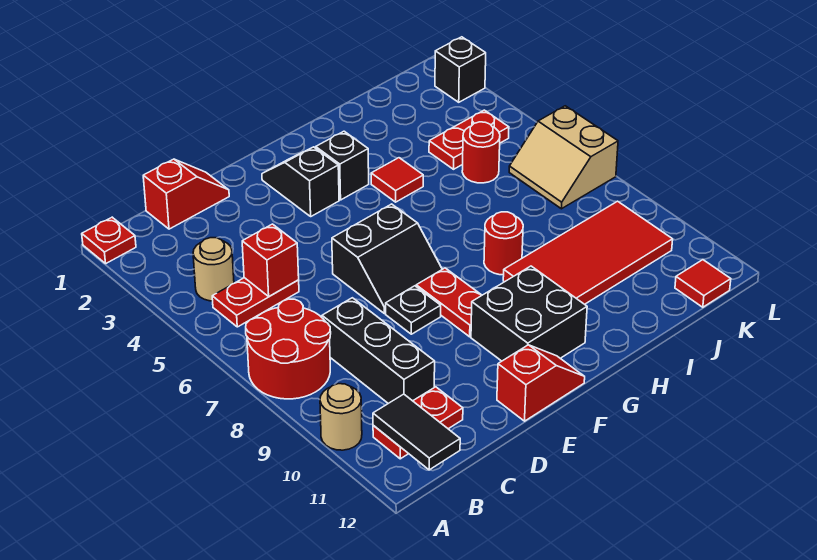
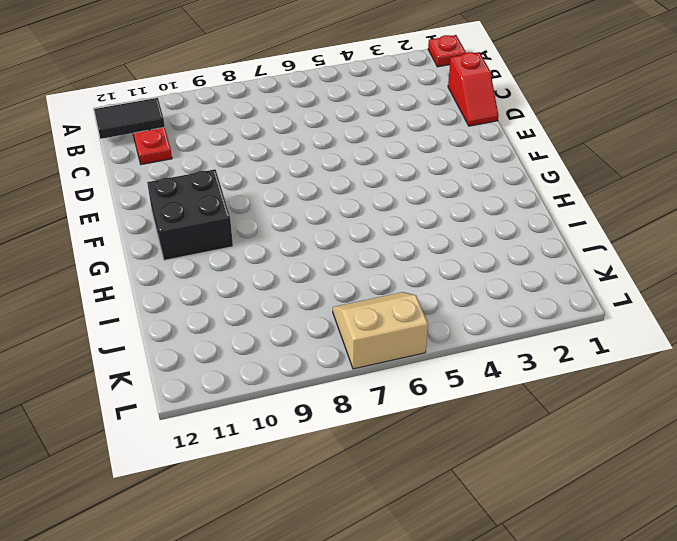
none -> red 2x2 round brick [246,299,331,399]
none -> tan 1x1 round brick [320,384,362,450]
none -> tan 1x1 round brick [193,238,234,301]

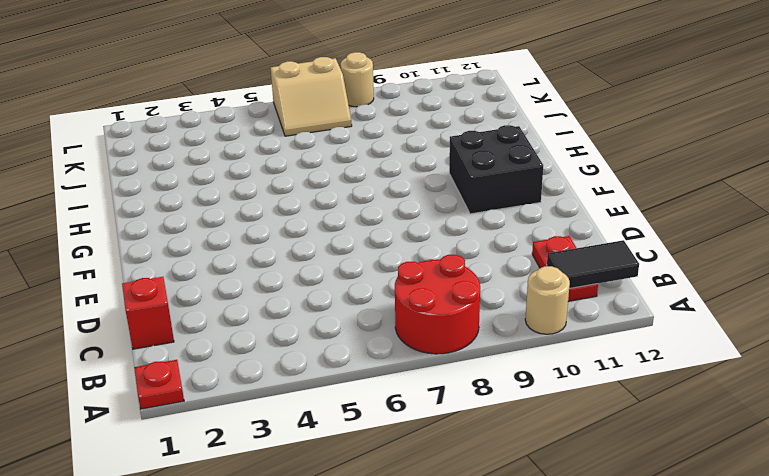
tan 1x1 round brick [341,52,374,107] -> tan 1x1 round brick moved to [193,238,234,301]
none -> red 1x2 plate [212,278,299,327]
none -> black 1x3 brick [322,298,435,403]
none -> black 2x2 slope [332,204,442,313]

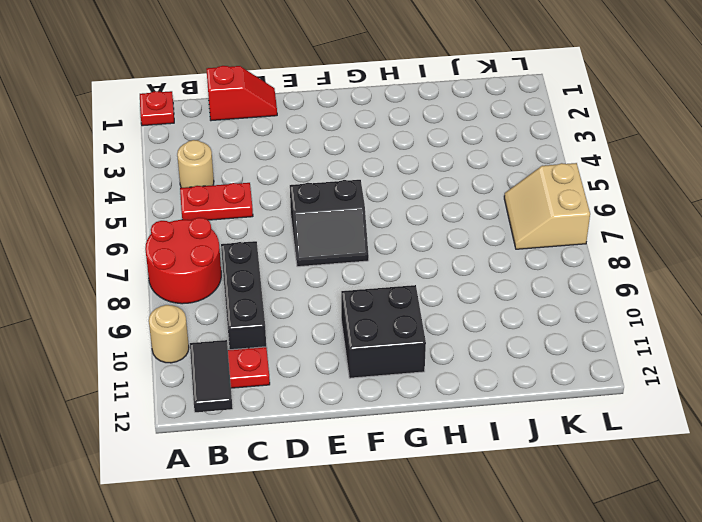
none -> black 1x1 plate [386,286,441,334]
none -> red 1x2 slope [497,345,585,421]
none -> black 1x2 slope [262,147,339,216]

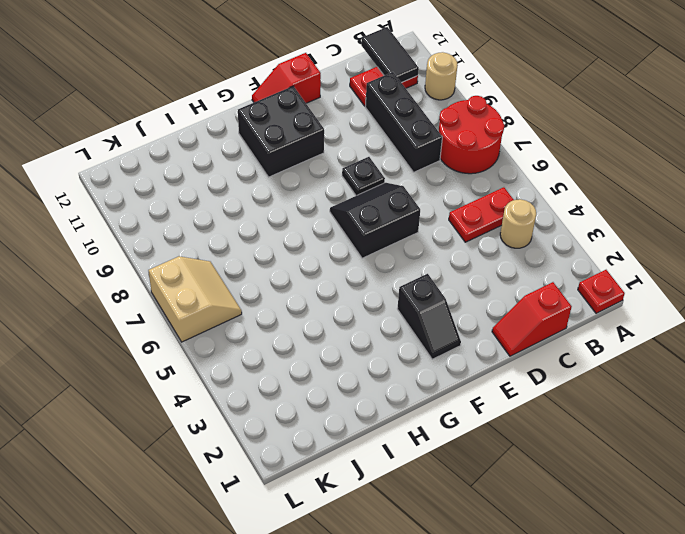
none -> red 1x2 plate [416,268,482,337]
none -> black 1x1 brick [316,131,369,200]
none -> red 1x1 tile [371,158,423,202]

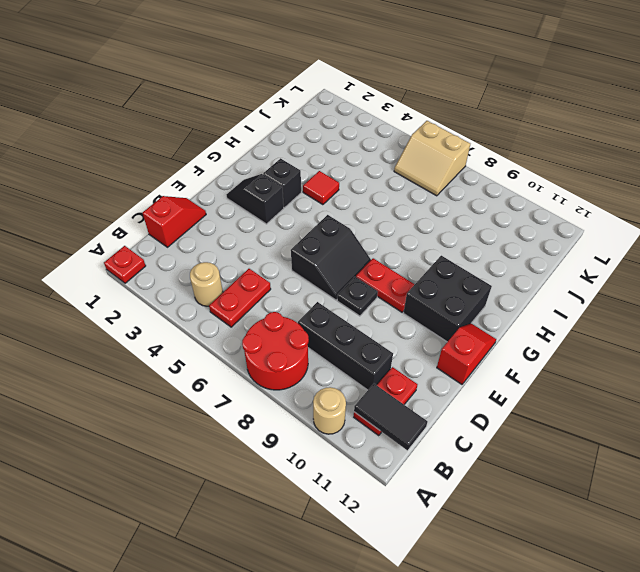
none -> red 1x1 round brick [484,212,523,275]
none -> red 2x4 tile [503,201,673,304]
none -> red 1x2 plate [429,110,509,169]

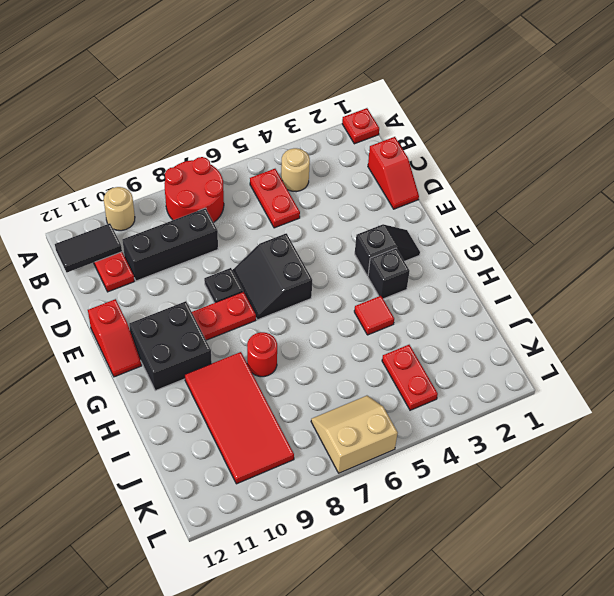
none -> red 1x1 round brick [462,122,500,183]
none -> red 1x1 tile [675,260,731,307]
none -> black 1x1 brick [435,37,486,102]

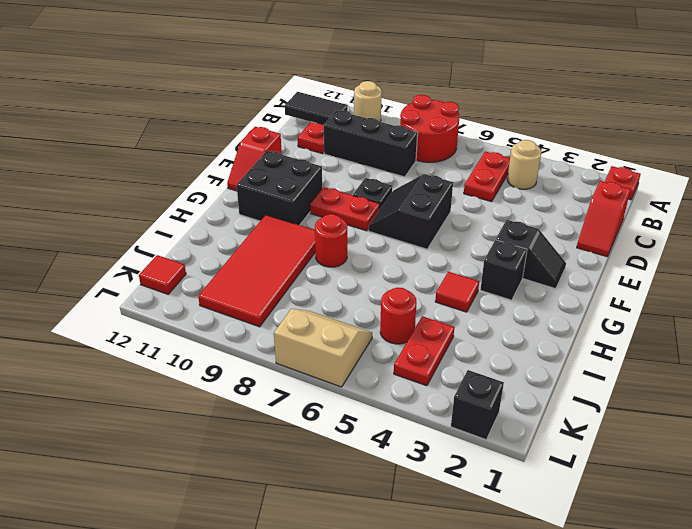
none -> red 1x1 brick [242,224,299,296]

